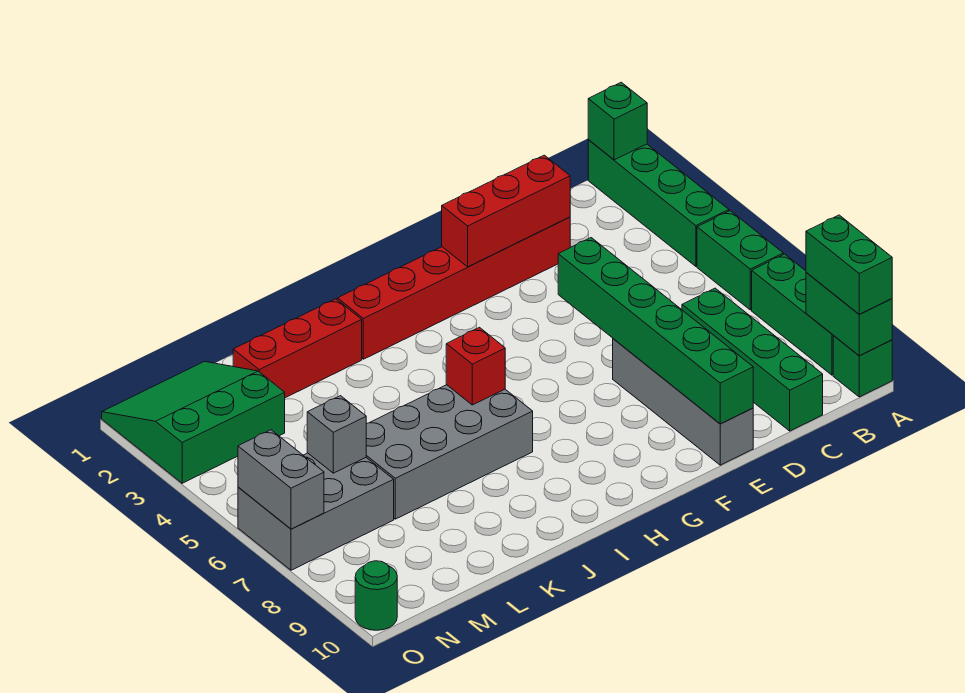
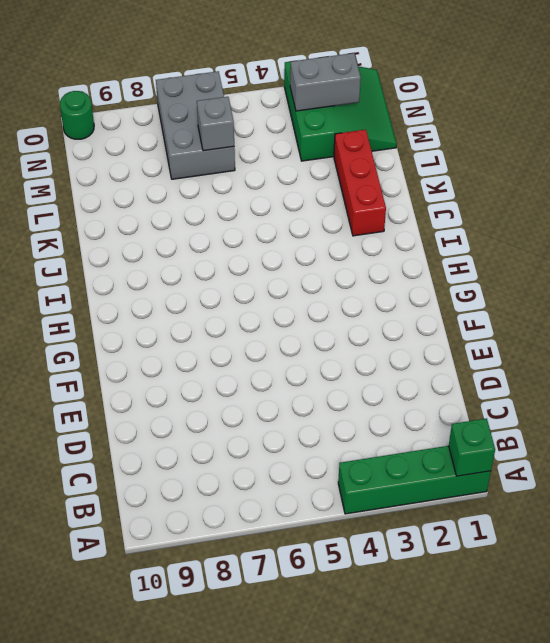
grey 1x2 brick [290,53,361,111] -> grey 1x2 brick moved to [238,430,324,529]
none -> green 1x2 brick [697,211,783,310]
none -> green 1x3 brick [752,254,833,375]
none -> green 1x1 brick [833,336,892,397]

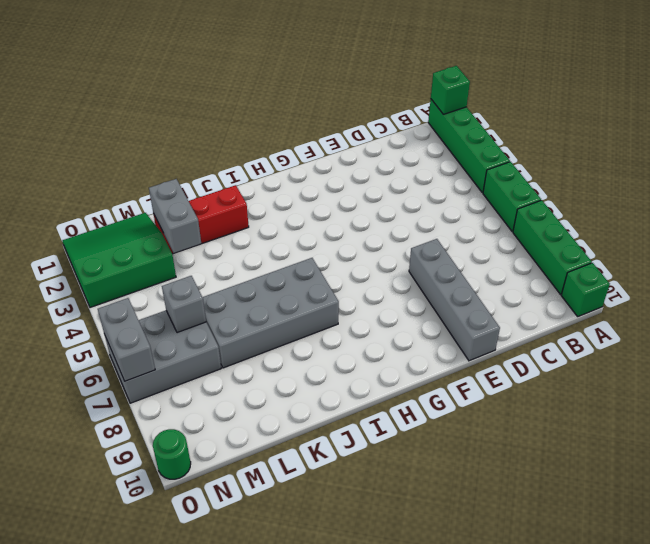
grey 1x2 brick [149,179,201,253] -> none
none -> green 1x4 brick [682,288,823,431]
none -> red 1x6 brick [337,217,570,359]
none -> green 1x2 brick [806,272,892,356]

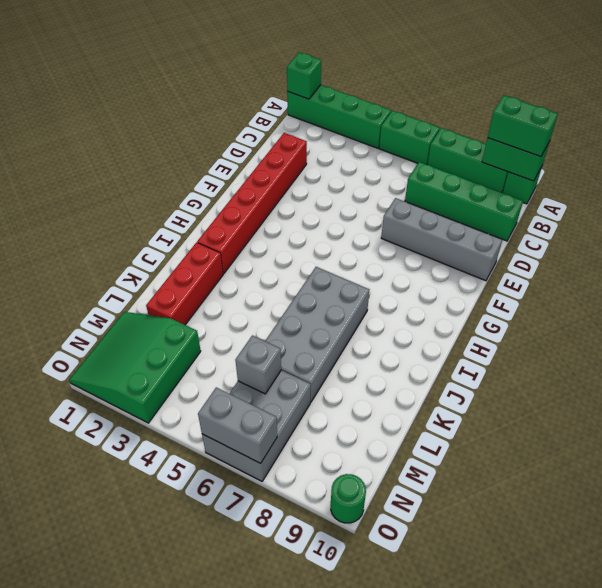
none -> red 1x3 brick [442,155,570,267]
none -> green 1x6 brick [558,238,753,424]
none -> red 1x1 brick [446,328,505,405]

